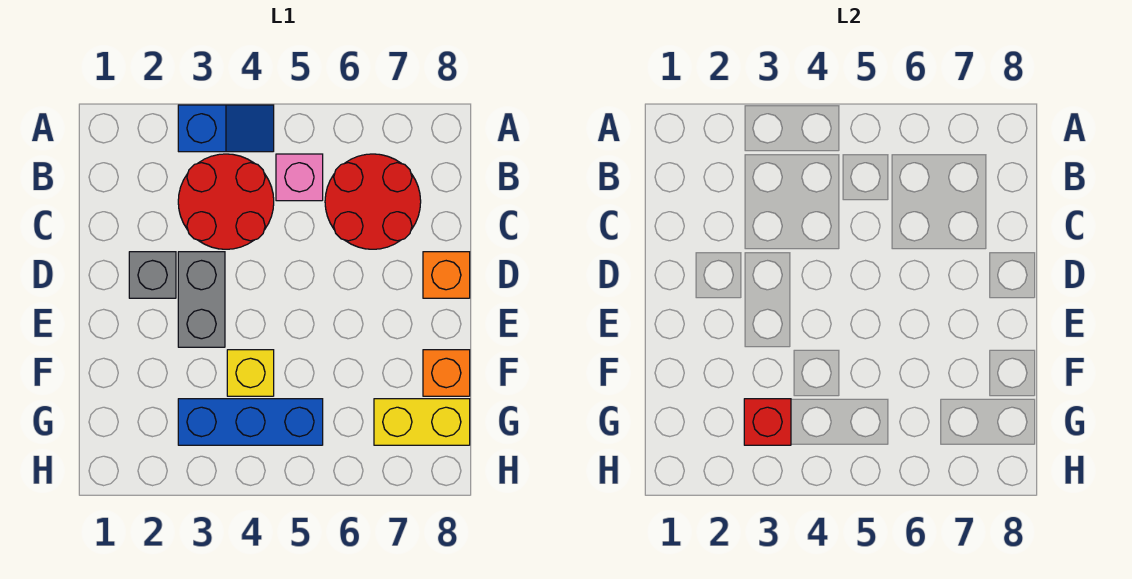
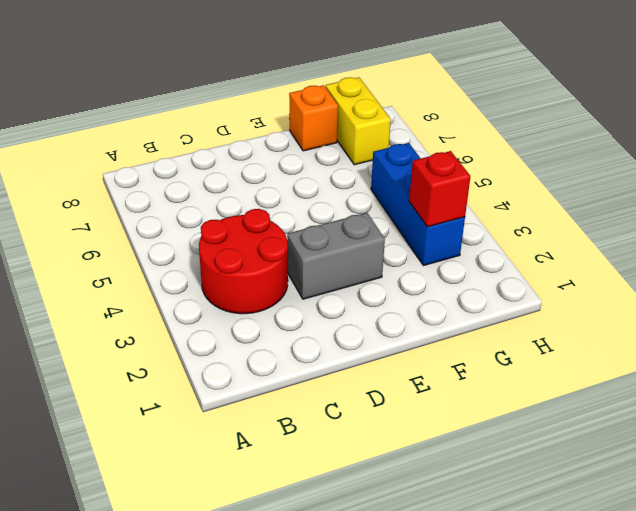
none -> blue 1x2 slope [178,105,274,152]
none -> pink 1x1 brick [276,154,323,201]
none -> red 2x2 round brick [325,154,421,249]

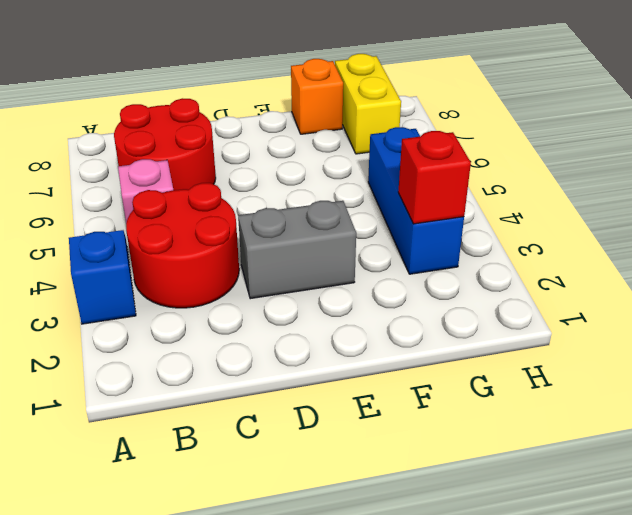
none -> grey 1x1 brick [129,252,176,298]
none -> orange 1x1 brick [423,252,470,298]
none -> yellow 1x1 brick [227,350,274,396]

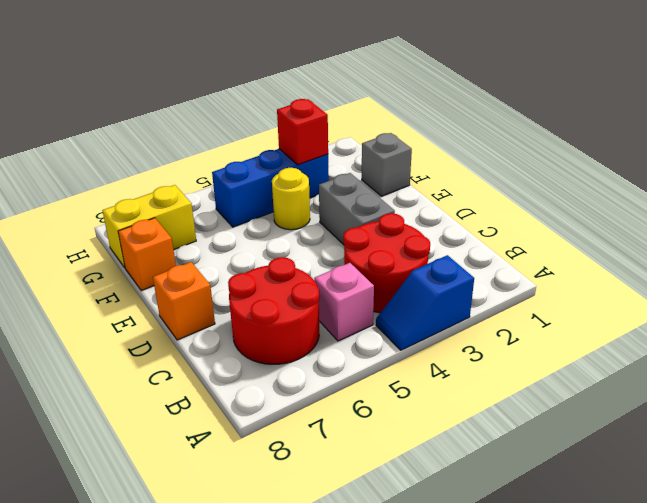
grey 1x1 brick [362,133,412,196] -> grey 1x1 brick moved to [129,252,176,298]
yellow 1x1 round brick [272,168,310,230] -> yellow 1x1 brick [227,350,274,396]

